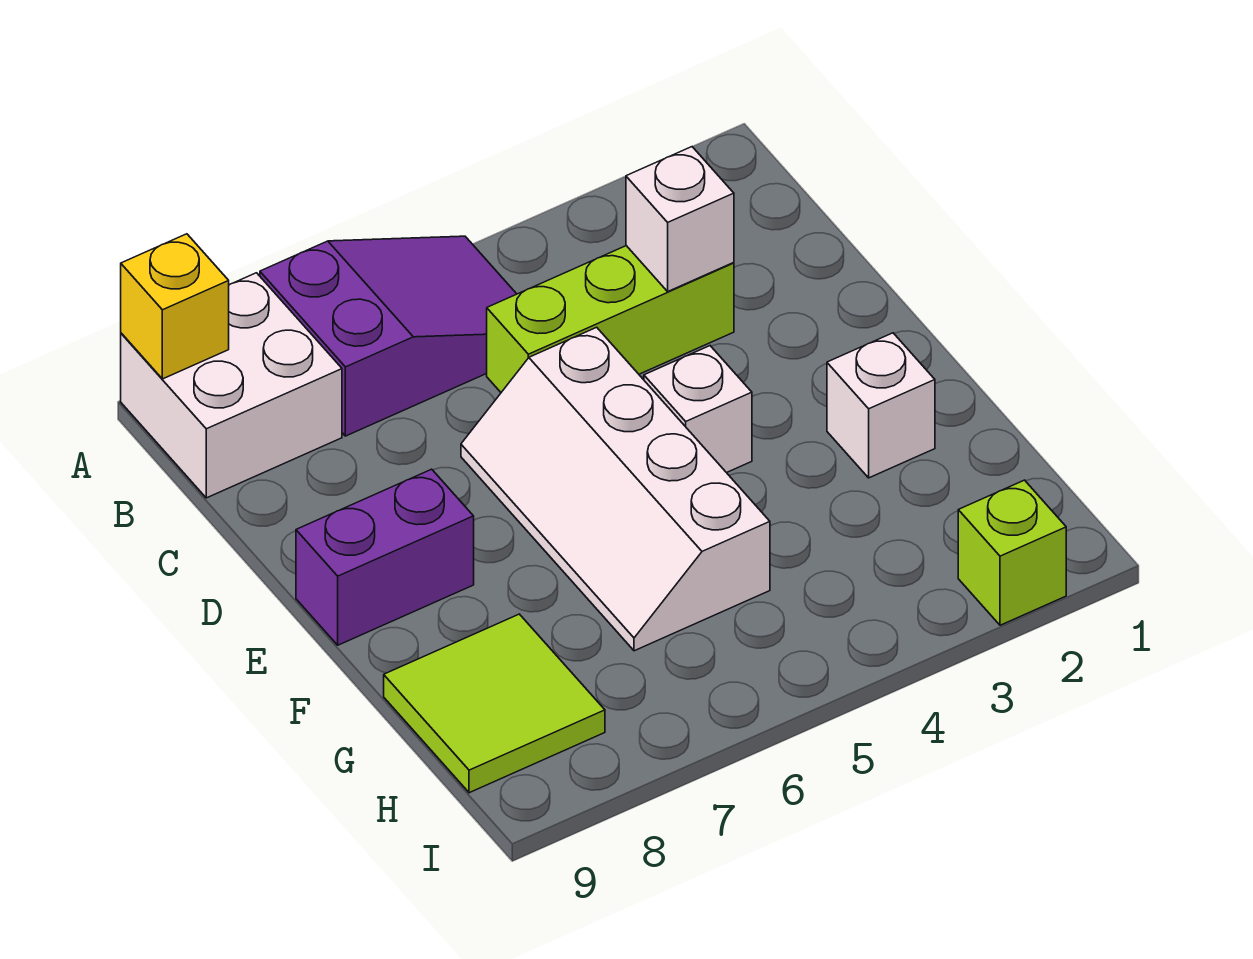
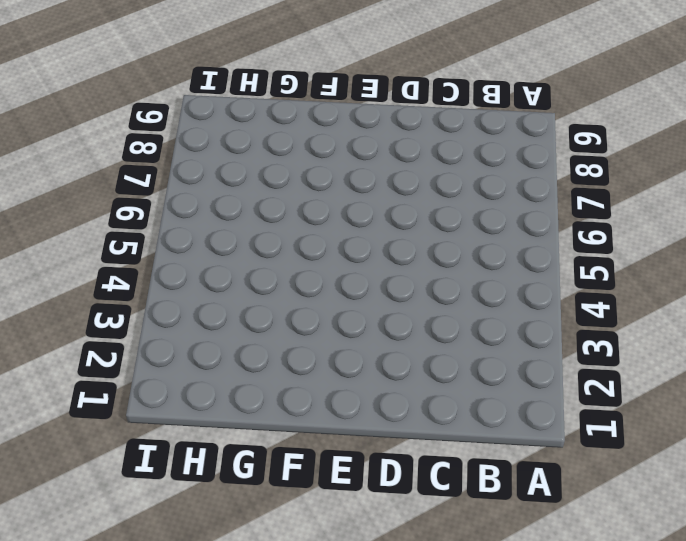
none -> purple 2x3 slope [260,236,516,436]
none -> white 2x2 brick [121,273,342,498]

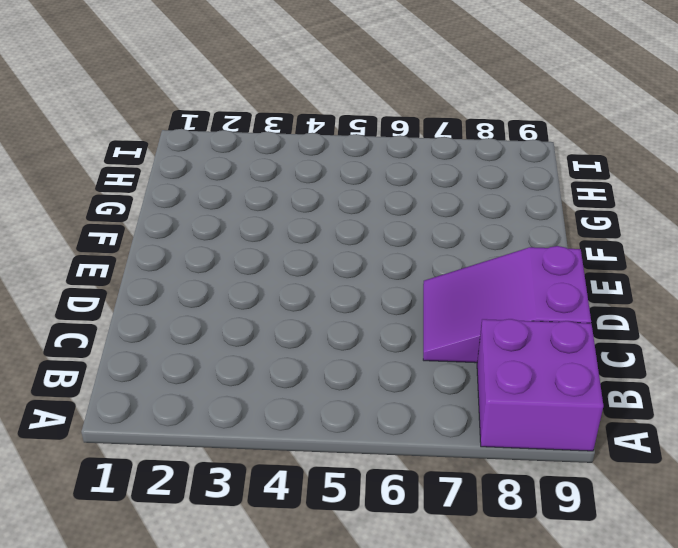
purple 2x2 brick [477,319,603,451] -> white 2x2 brick [121,273,342,498]
purple 2x3 slope [423,246,591,363] -> purple 2x3 slope moved to [260,236,516,436]
none -> lime 1x3 brick [487,246,734,392]
none -> white 2x4 slope [461,327,770,651]

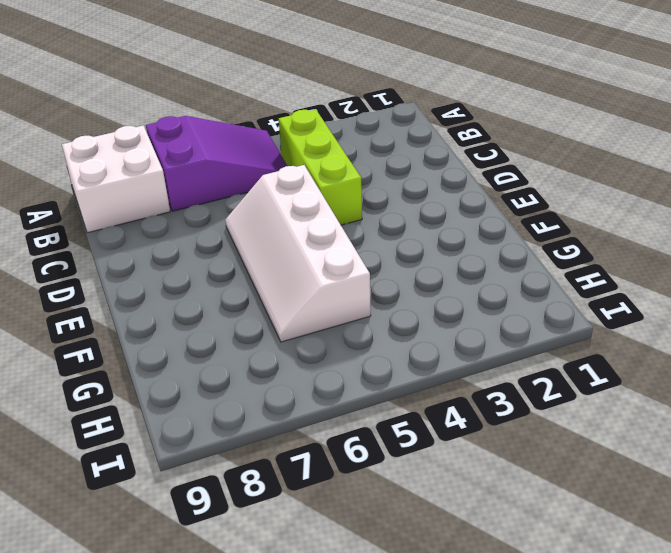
lime 1x3 brick [279,110,362,225] -> lime 1x3 brick turned to [487,246,734,392]
none -> white 1x1 brick [644,346,752,473]
none -> purple 1x2 brick [296,469,474,645]

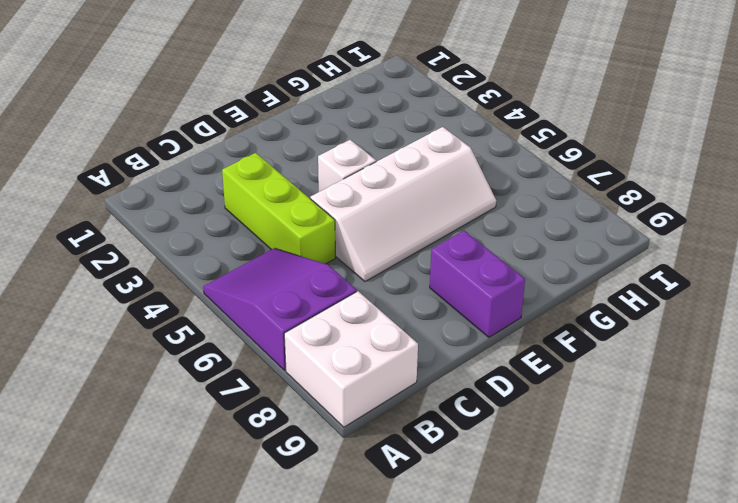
none -> white 1x1 brick [827,333,935,478]
none -> lime 2x2 tile [384,614,605,793]

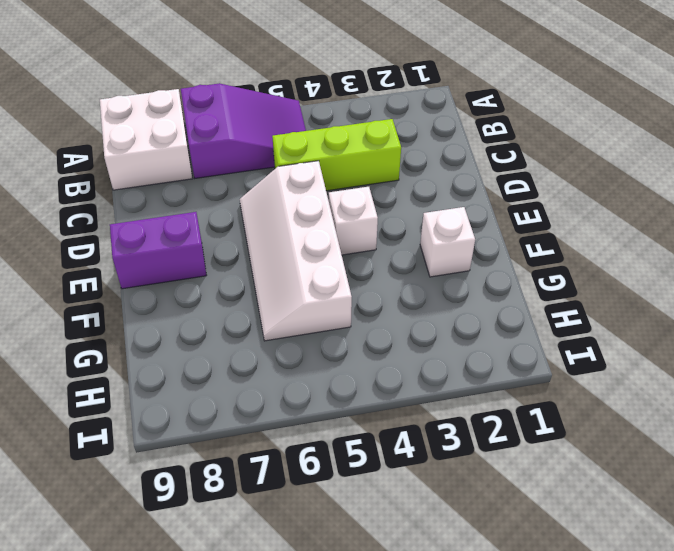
none -> lime 2x2 tile [384,614,605,793]
none -> lime 1x1 brick [958,480,1066,625]

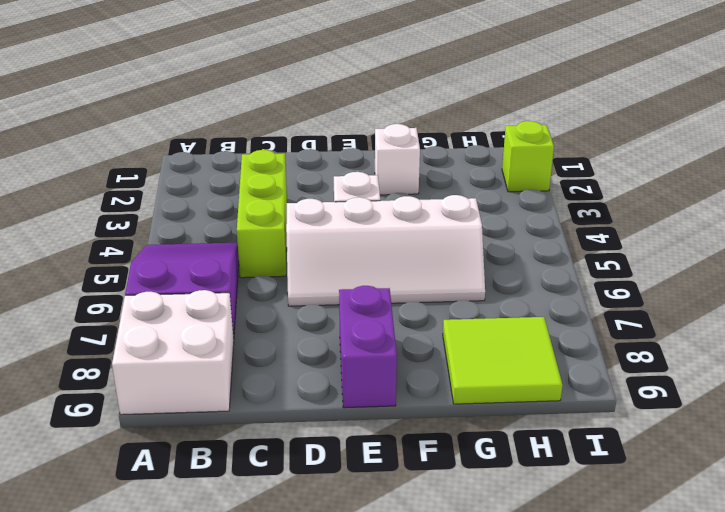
none -> yellow 1x1 brick [121,234,229,379]
none -> white 1x1 brick [626,147,734,291]

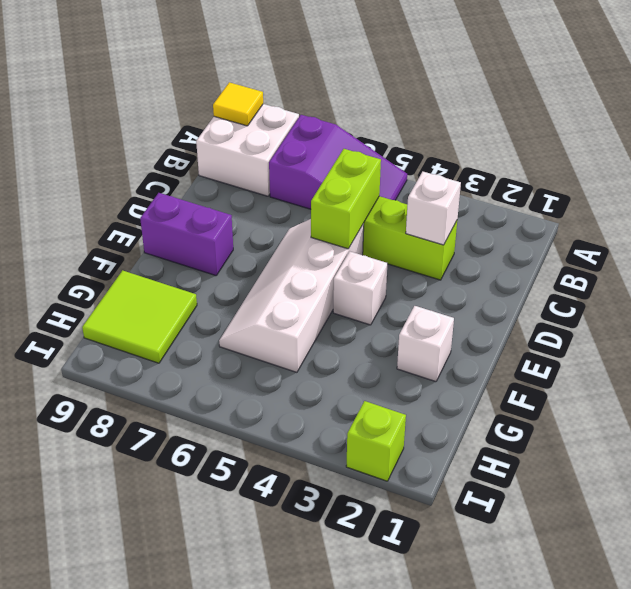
yellow 1x1 tile [213,82,263,126] -> yellow 1x1 brick [121,234,229,379]
lime 1x2 brick [311,149,381,249] -> none

